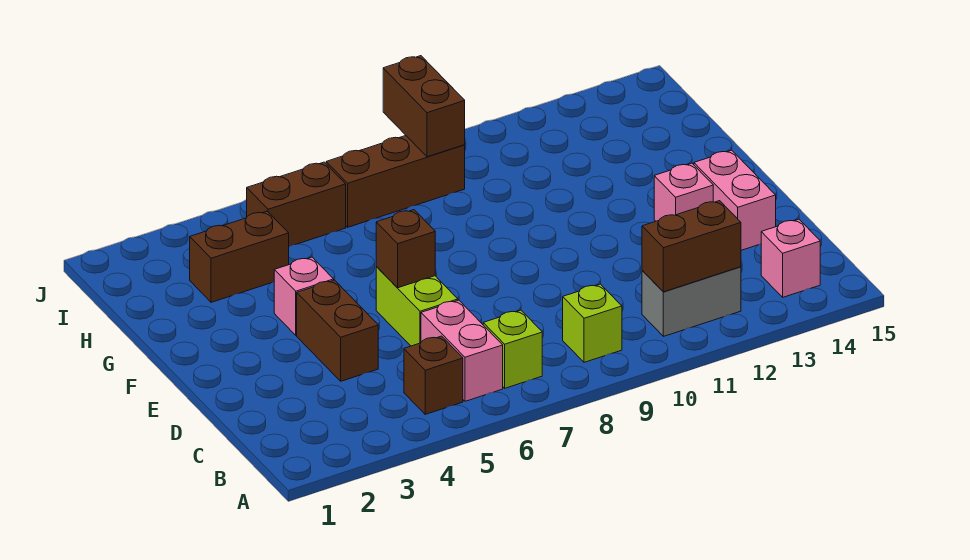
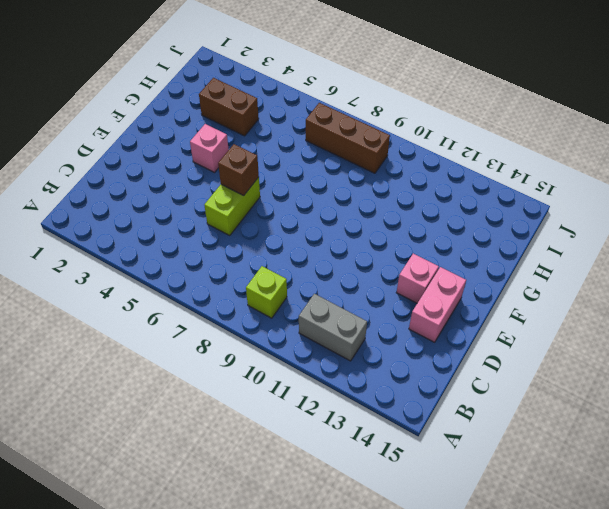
none -> brown 1x1 brick [404,336,463,414]
none -> pink 1x2 brick [421,300,503,401]
none -> lime 1x1 brick [483,310,542,388]

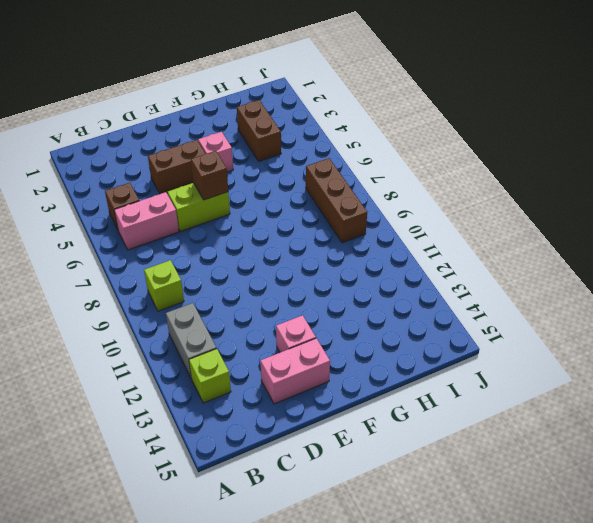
lime 1x1 brick [189,349,231,403] -> lime 1x1 brick moved to [483,310,542,388]
none -> pink 1x1 brick [761,219,820,297]
none -> brown 1x2 brick [247,162,346,247]
none -> brown 1x2 brick [642,201,741,292]

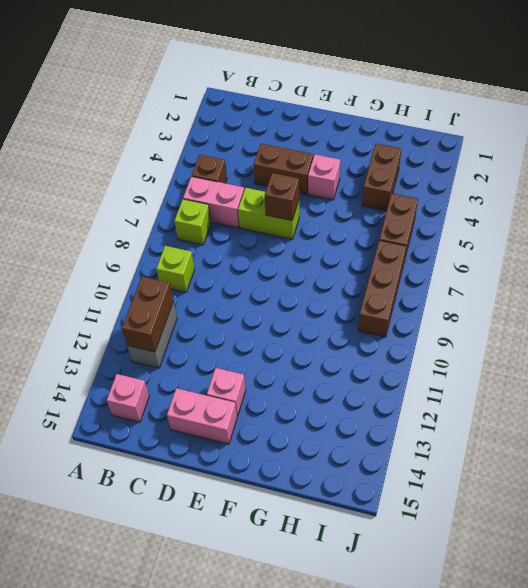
none -> brown 1x2 brick [383,56,465,157]

